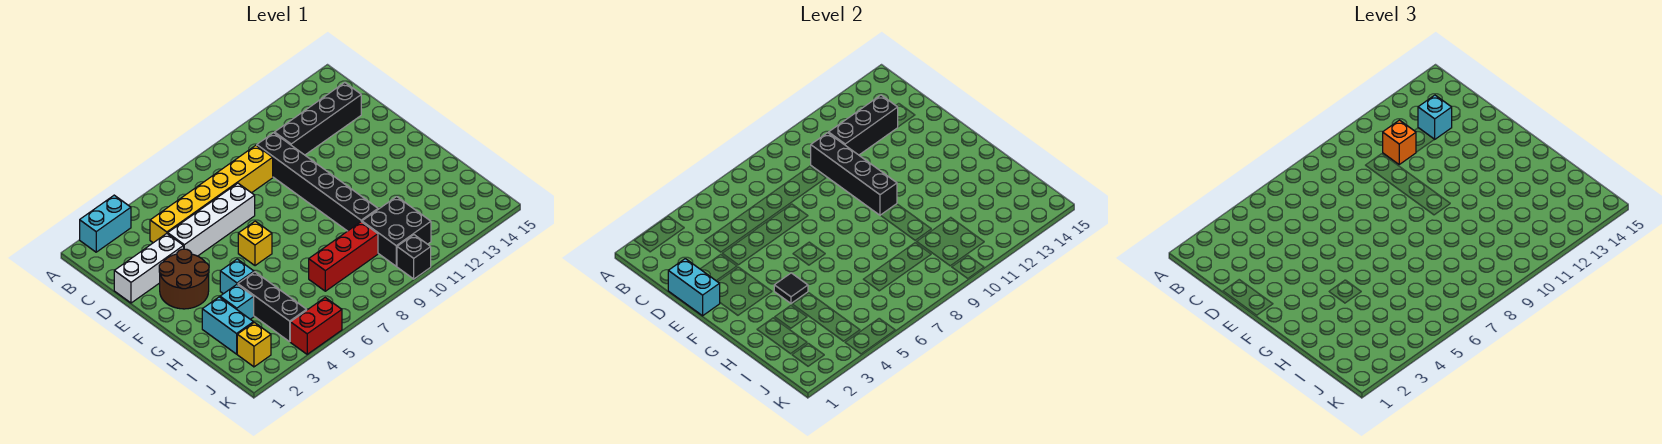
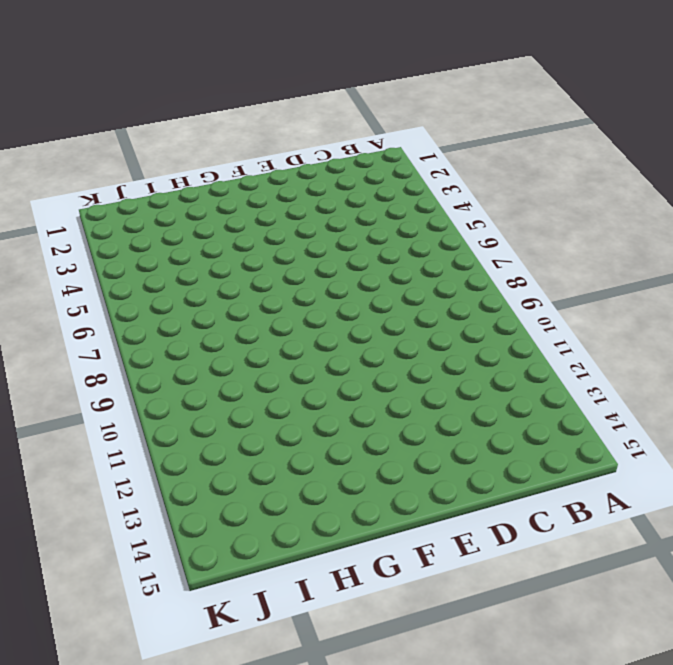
none -> cyan 1x2 brick [80,195,131,252]
none -> yellow 1x6 brick [150,145,273,243]
none -> black 1x6 brick [257,133,378,231]

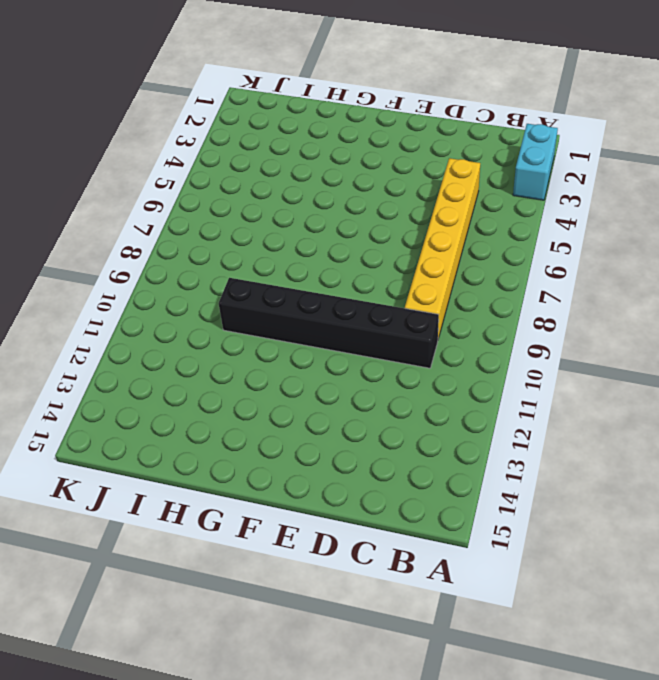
none -> black 1x4 brick [275,83,361,155]
none -> white 1x3 brick [114,234,184,303]
none -> white 1x4 brick [168,183,255,256]

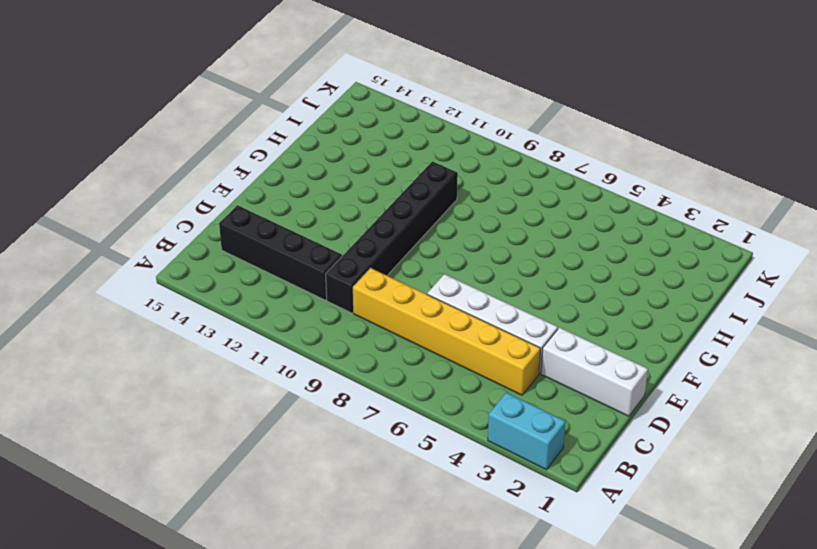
none -> brown 2x2 round brick [159,249,209,309]
none -> yellow 1x1 brick [238,221,272,266]
none -> cyan 1x1 brick [220,259,254,294]

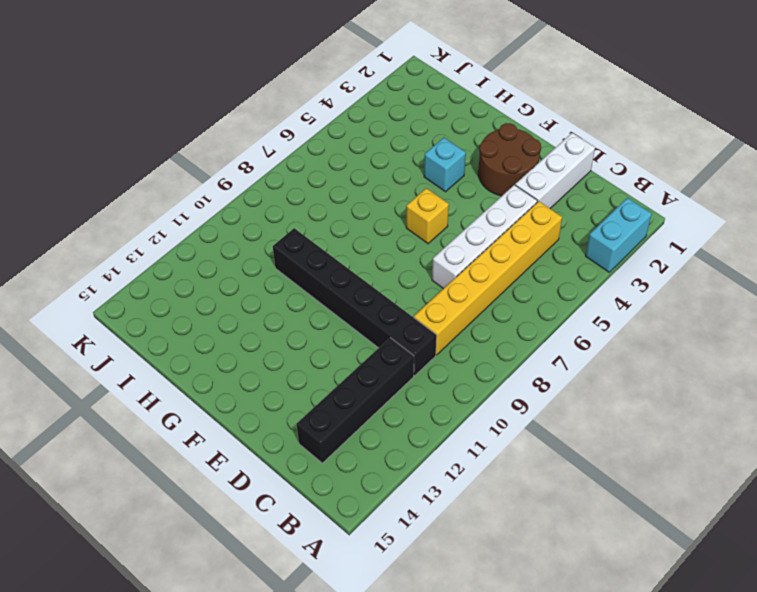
none -> cyan 1x2 brick [202,297,253,354]
none -> cyan 1x1 brick [220,285,254,319]
none -> black 1x3 brick [238,272,306,342]

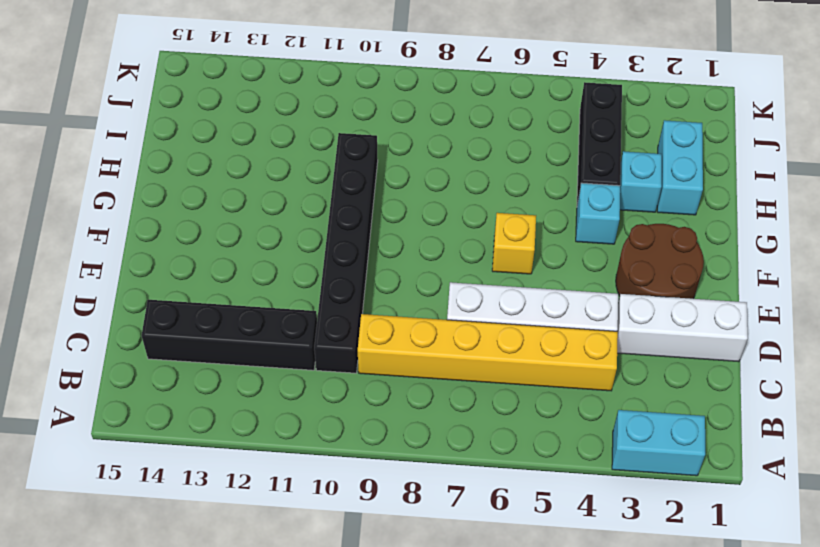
none -> red 1x3 brick [309,222,378,291]
none -> black 2x2 brick [362,197,431,266]
none -> yellow 1x1 brick [237,322,271,367]

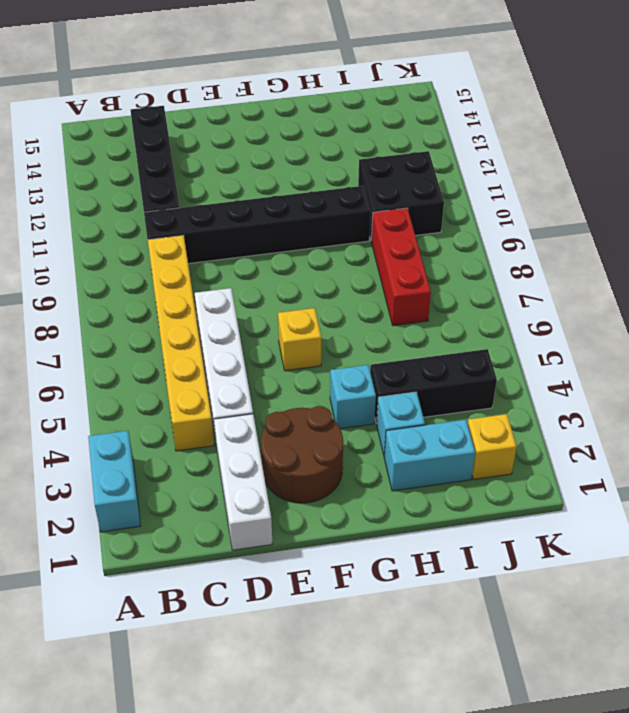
none -> red 1x2 brick [290,298,342,354]
none -> black 1x1 brick [397,235,431,279]
none -> black 1x4 brick [811,133,897,215]

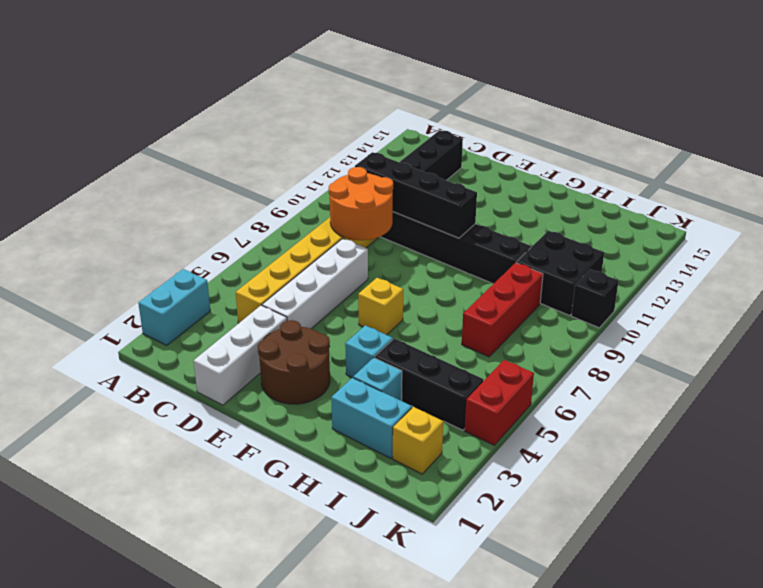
orange 2x2 round brick [329,167,393,240] -> none
none -> black 1x3 brick [829,95,898,155]
none -> cyan 1x2 brick [668,259,720,316]
none -> black 1x1 tile [774,273,808,303]

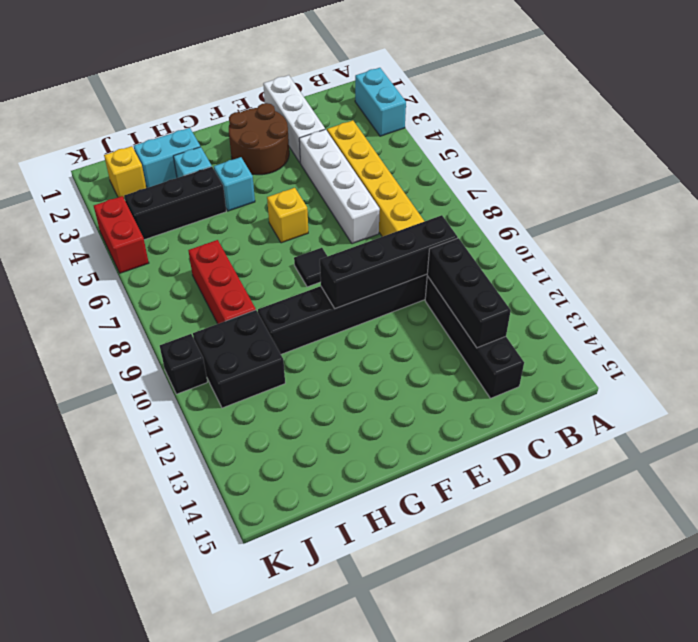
black 1x1 tile [294,248,327,287] -> black 1x1 tile moved to [774,273,808,303]
none -> cyan 1x2 brick [668,259,720,316]
none -> orange 1x1 brick [1383,120,1416,164]
none -> cyan 1x1 brick [1418,95,1452,139]

